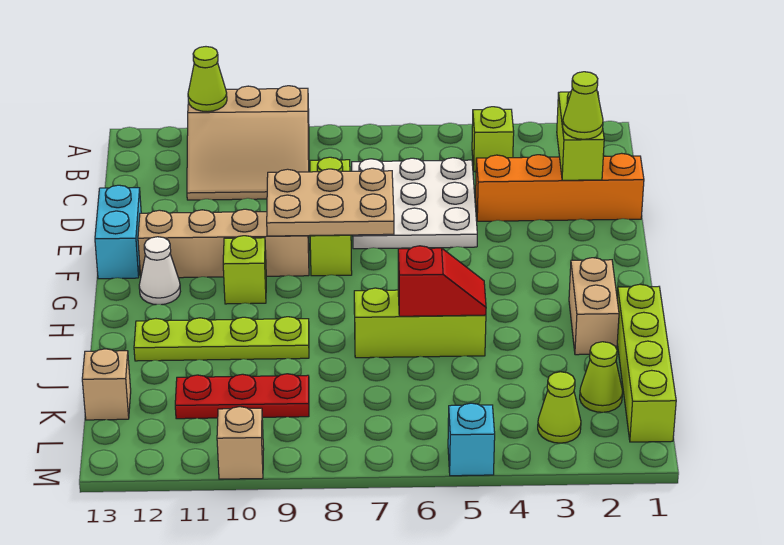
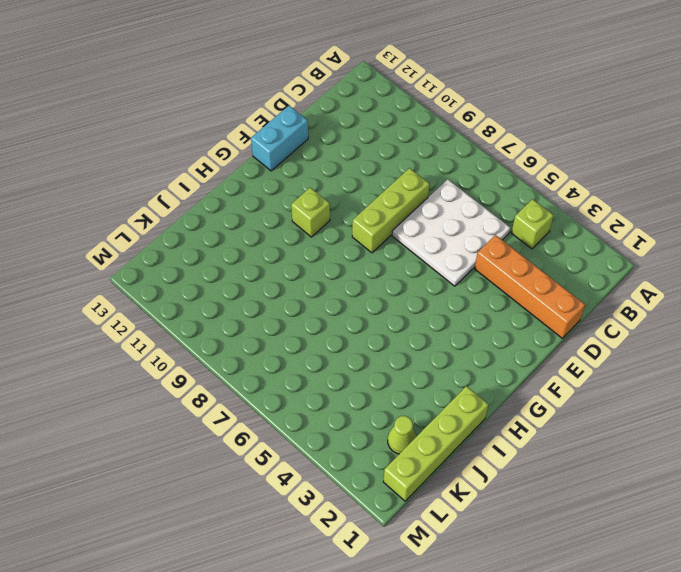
none -> tan 3x3 slope [187,86,309,200]
none -> tan 1x4 brick [138,209,309,278]
none -> white 1x1 cone [139,237,180,305]

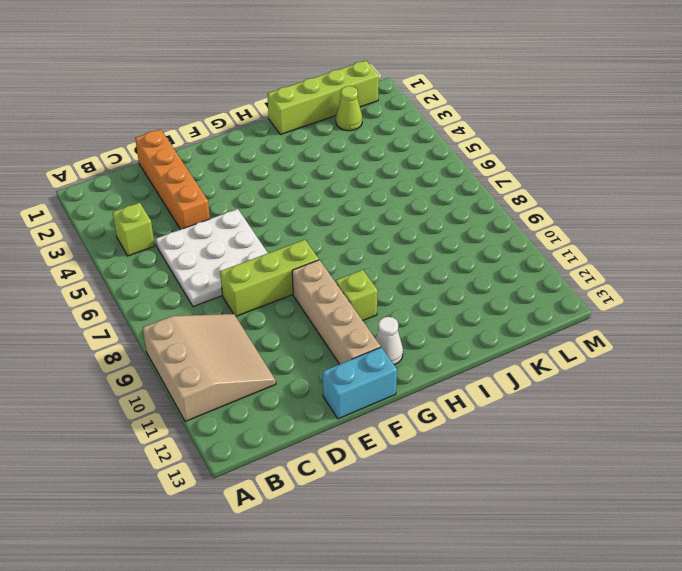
none -> tan 1x2 brick [569,258,619,355]
none -> lime 1x3 brick [354,288,486,358]
none -> lime 1x4 plate [134,317,309,361]

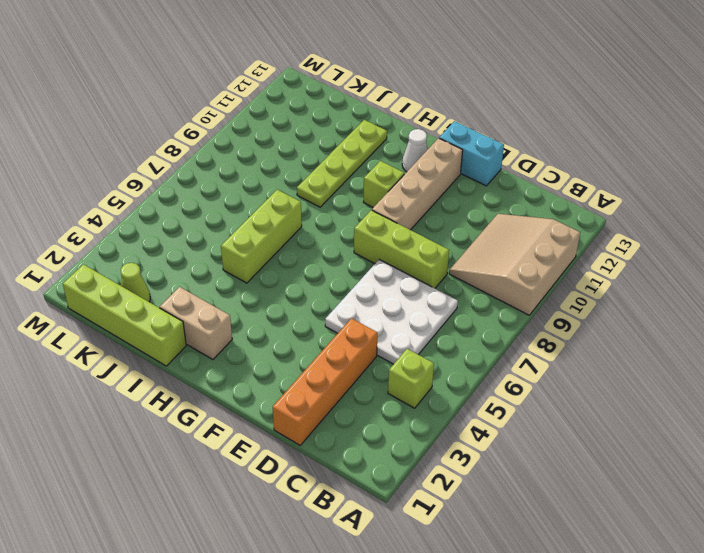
none -> red 1x3 plate [175,374,309,419]
none -> tan 1x1 brick [82,349,131,420]
none -> lime 1x1 cone [538,372,581,443]

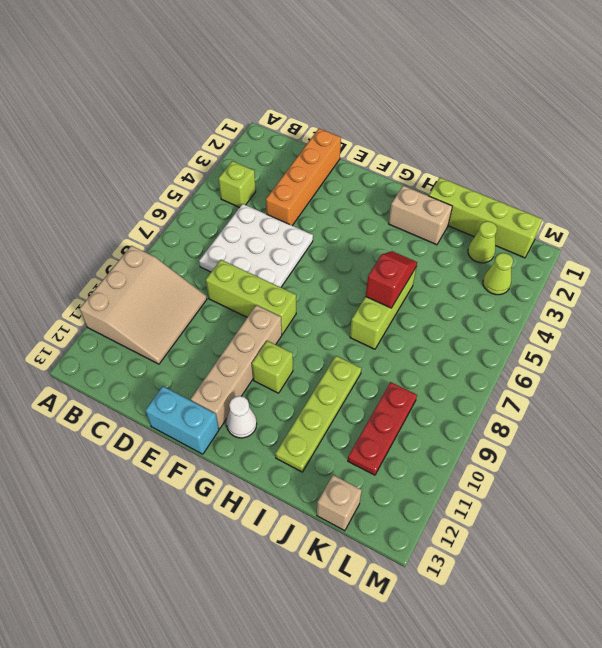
none -> cyan 1x1 brick [448,403,495,476]
none -> tan 1x1 brick [217,407,264,479]
none -> lime 1x1 cone [188,47,227,112]

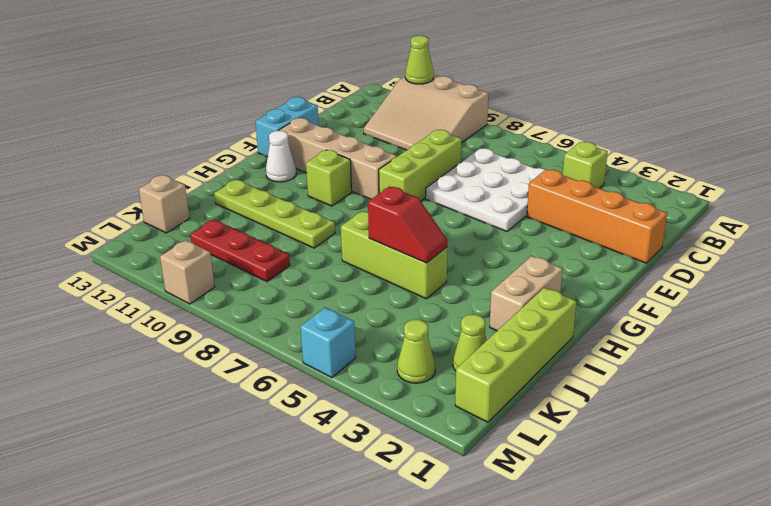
none -> lime 1x2 brick [557,92,604,180]
none -> tan 2x3 plate [267,168,394,236]
none -> lime 1x1 cone [563,72,603,139]

